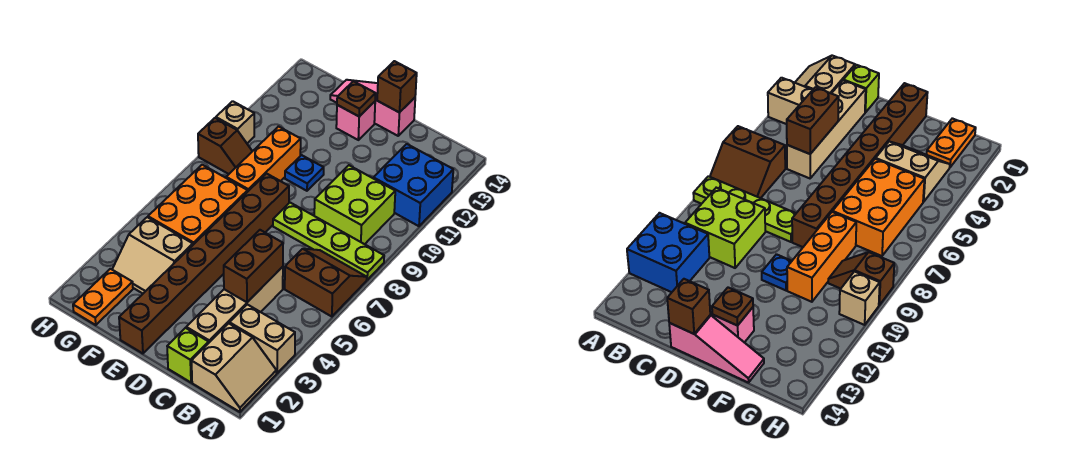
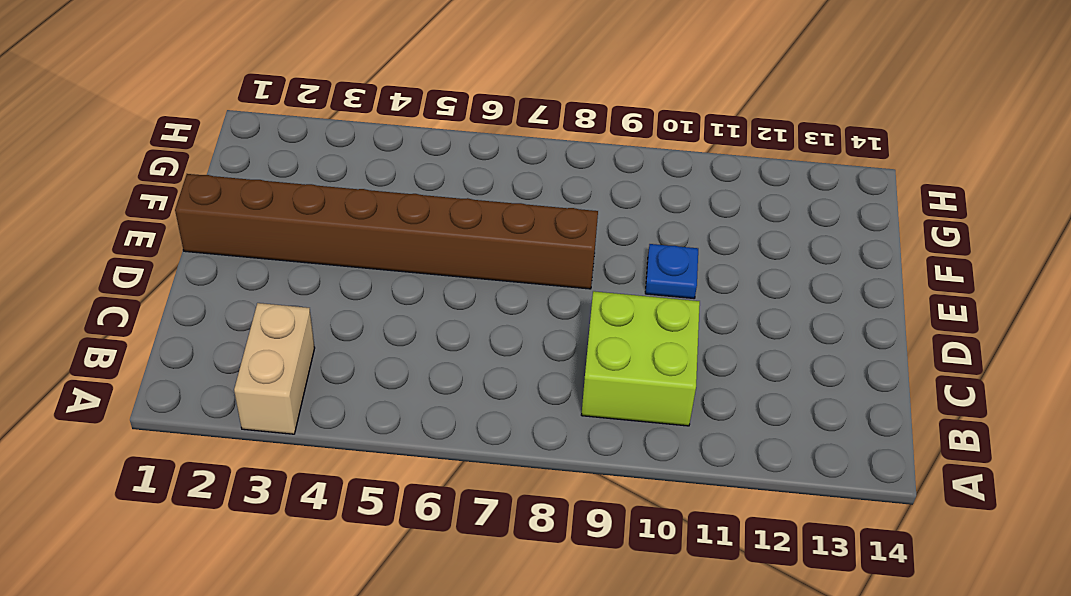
none -> tan 2x2 slope [192,323,276,412]
none -> brown 2x2 slope [285,249,367,317]
none -> lime 1x4 plate [273,203,384,280]

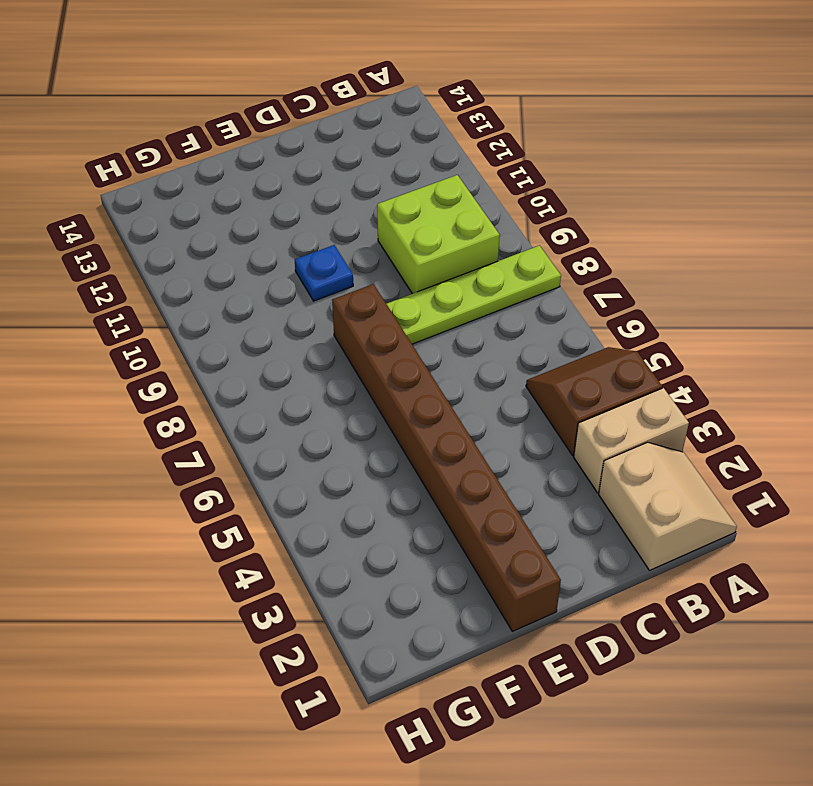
brown 2x2 slope [526,347,662,455] -> brown 2x2 slope moved to [285,249,367,317]
none -> blue 2x2 brick [373,144,453,226]
none -> lime 1x1 brick [167,328,209,382]
none -> tan 1x4 brick [186,267,283,342]

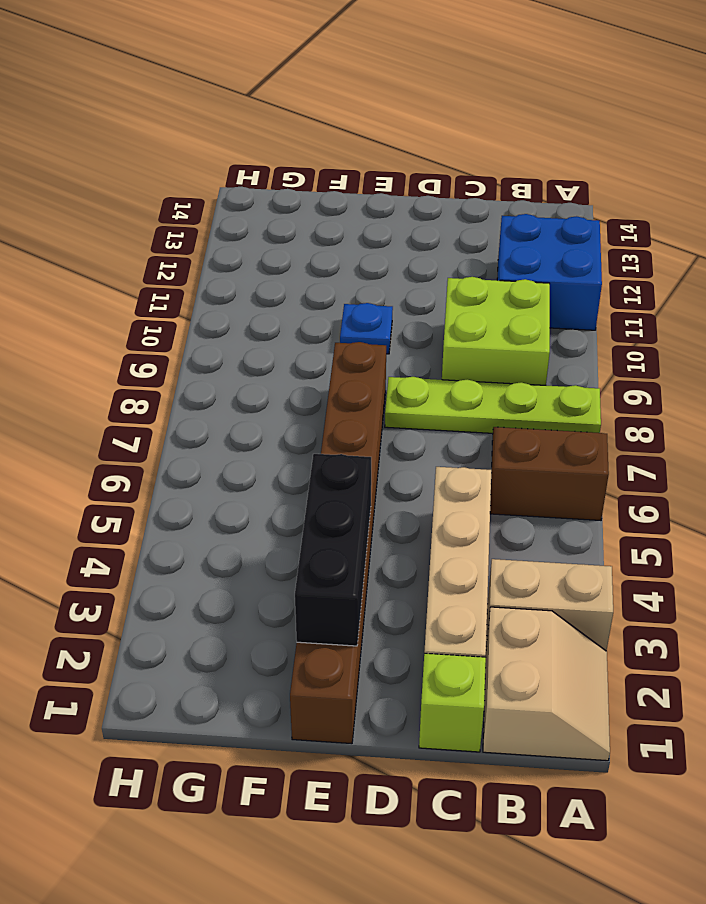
black 1x3 brick [295,454,371,646] -> none
none -> pink 1x3 slope [330,80,415,136]
none -> pink 1x1 brick [336,102,375,140]
none -> tan 2x2 slope [112,217,193,293]

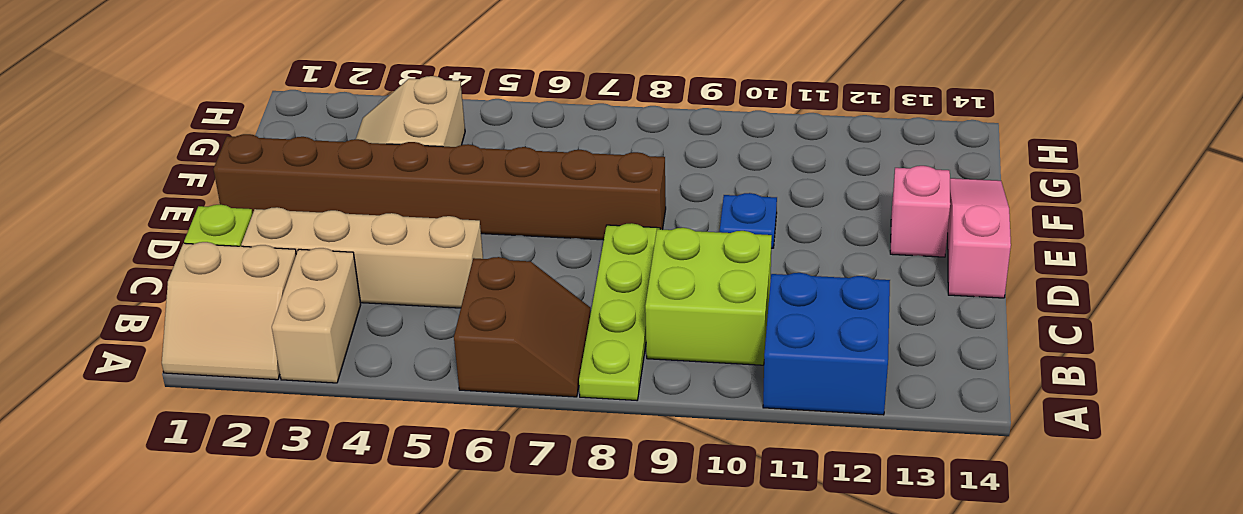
none -> orange 2x3 brick [148,165,248,245]
none -> orange 1x3 brick [226,127,301,191]
none -> orange 1x2 plate [73,269,133,325]

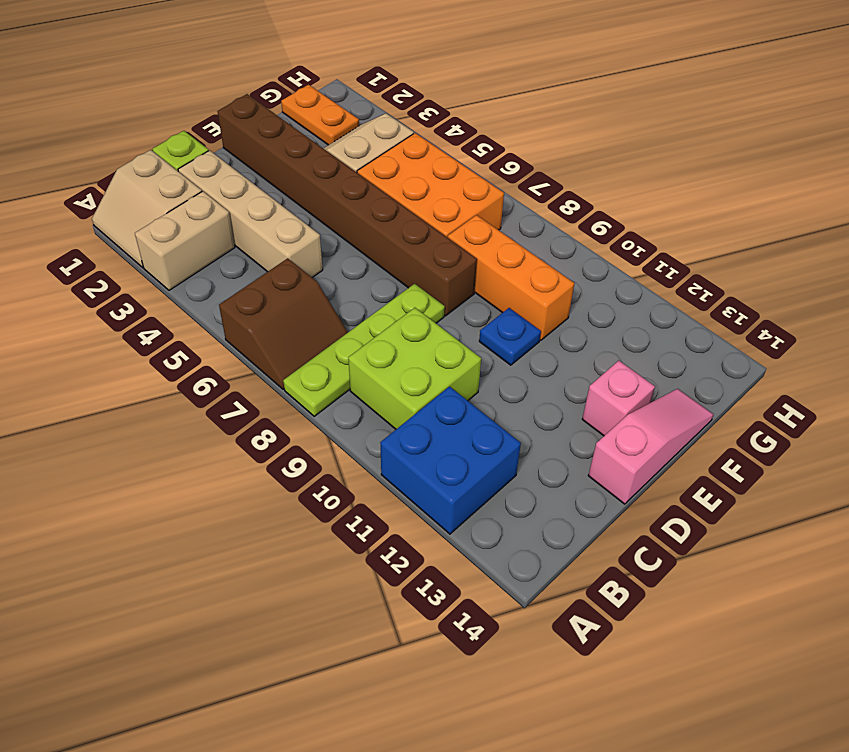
none -> brown 1x2 slope [198,118,252,174]
none -> tan 1x1 brick [216,101,254,143]
none -> brown 1x2 brick [224,230,283,302]

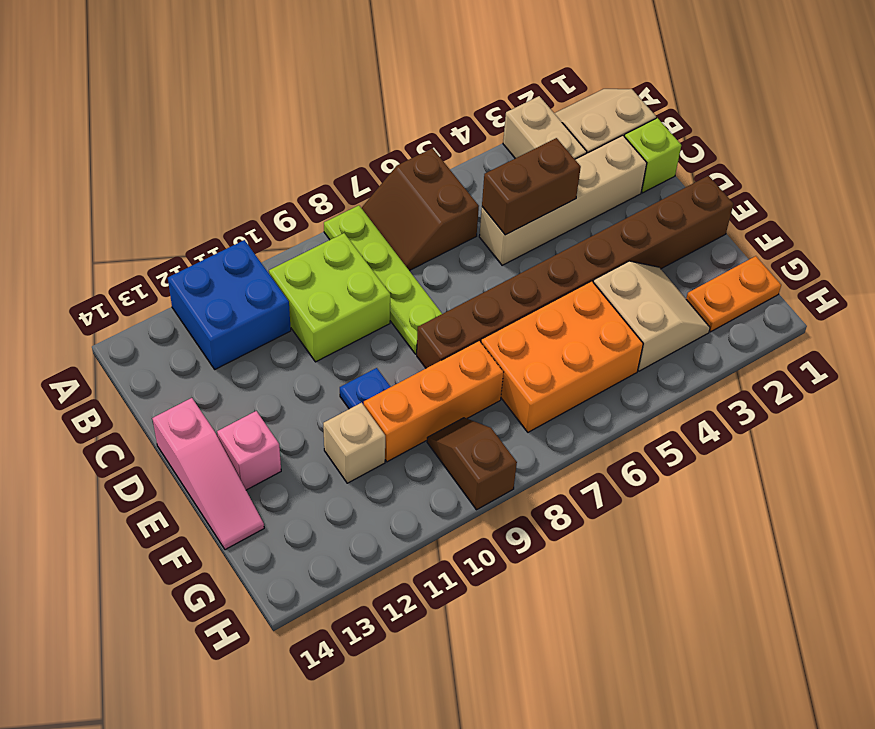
tan 1x1 brick [323,403,385,483] -> tan 1x1 brick moved to [216,101,254,143]
none -> brown 1x1 brick [377,61,417,113]
none -> brown 1x1 plate [337,81,376,116]

